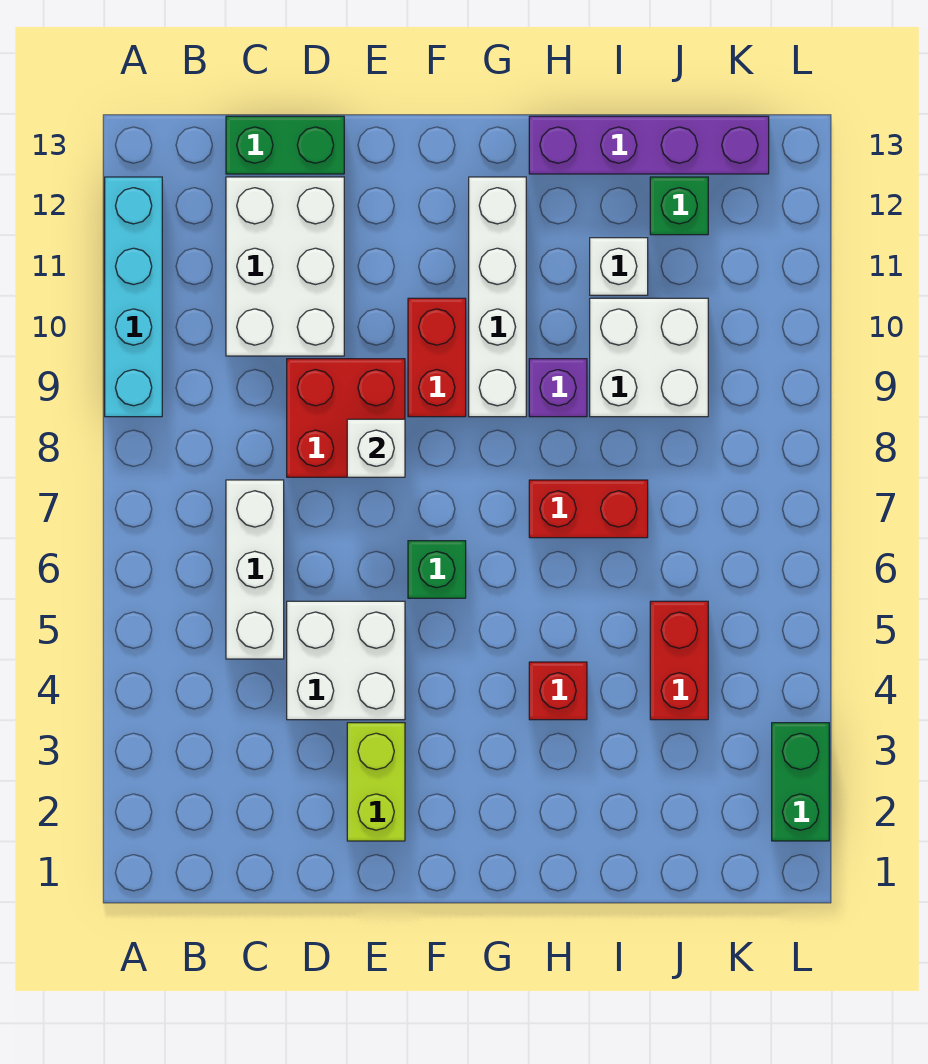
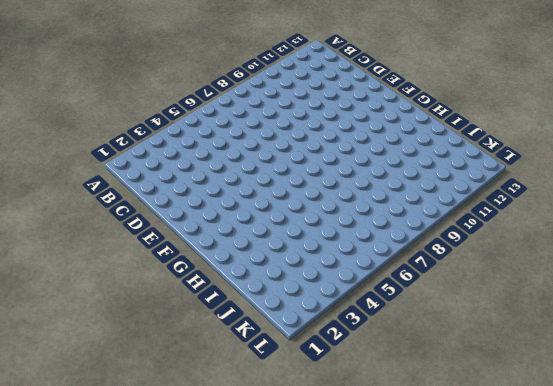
none -> cyan 1x4 brick [105,177,162,417]
none -> white 1x3 brick [226,480,284,659]
none -> white 2x3 brick [226,177,344,356]

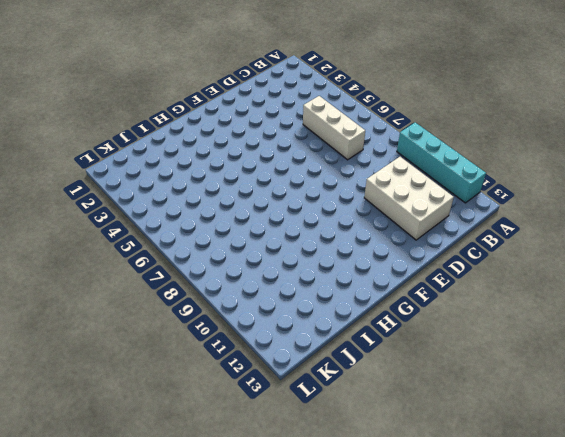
none -> green 1x2 brick [226,116,344,174]
none -> white 2x2 brick [287,601,405,720]
none -> red 2x2 brick [287,359,405,477]

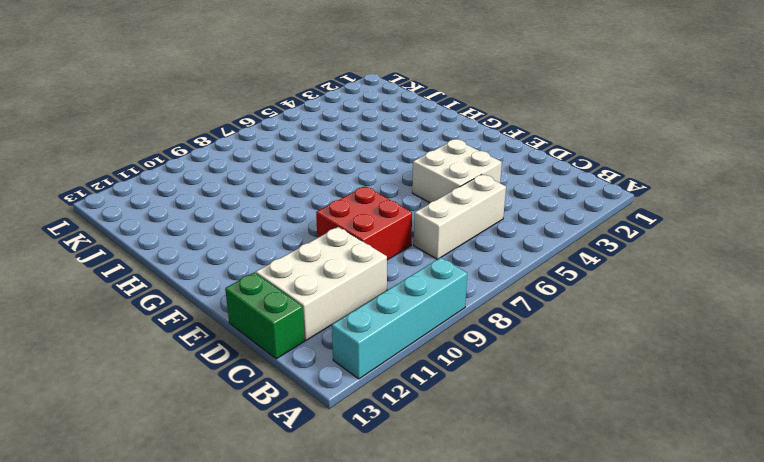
none -> lime 1x2 brick [347,723,405,841]
none -> green 1x1 brick [408,541,466,598]
none -> red 1x2 brick [408,298,466,417]

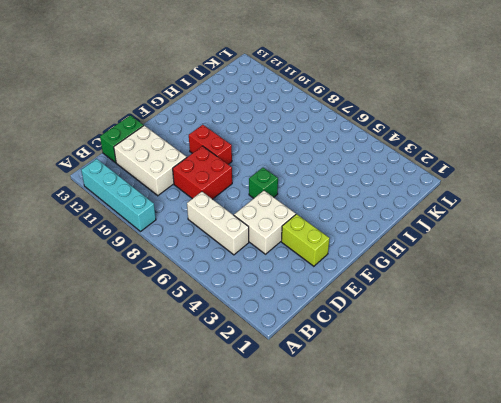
none -> white 1x4 brick [469,177,526,417]
none -> red 1x1 brick [529,662,587,720]
none -> red 1x2 brick [529,480,648,538]

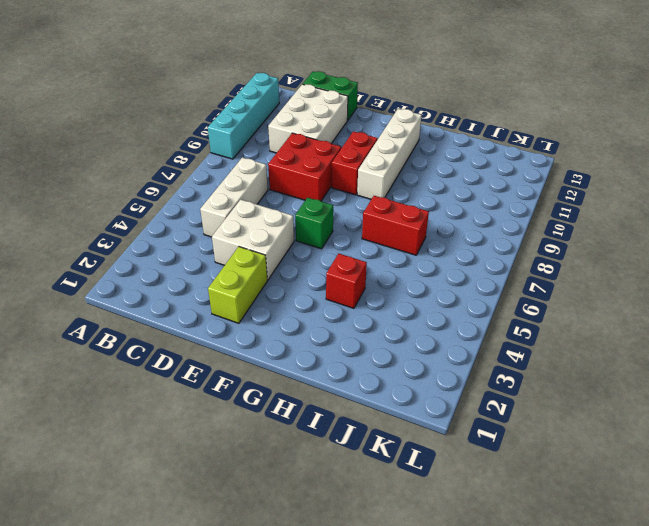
none -> purple 1x1 brick [529,359,587,417]
none -> purple 1x4 brick [529,116,769,174]
none -> white 2x2 brick [590,298,708,417]

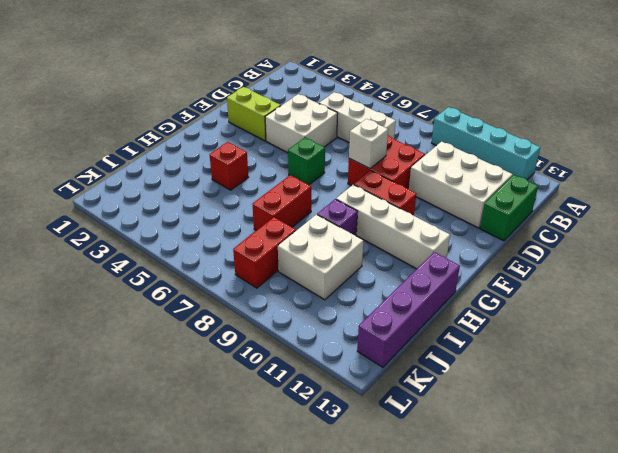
red 1x2 brick [233,217,296,288] -> red 1x2 brick turned to [650,601,708,720]
none -> white 1x1 brick [590,238,648,295]
none -> green 1x1 brick [650,177,708,235]
none -> green 1x2 brick [772,723,829,841]

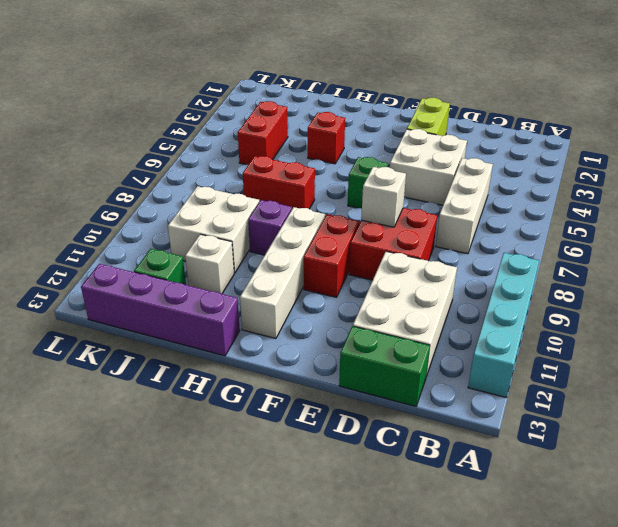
none -> green 1x2 brick [772,723,829,841]

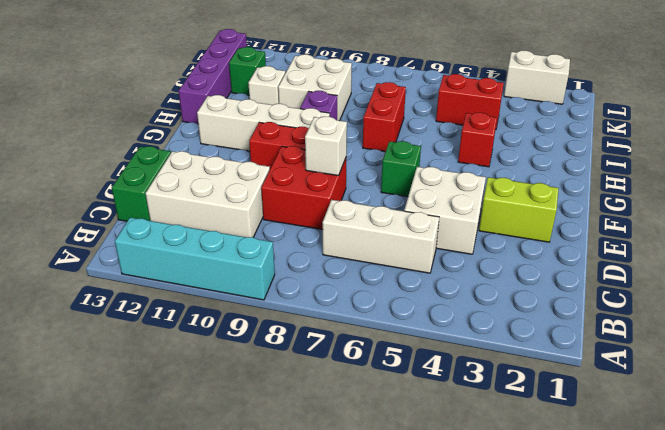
white 1x2 brick [504,51,570,104] -> green 1x2 brick [772,723,829,841]

